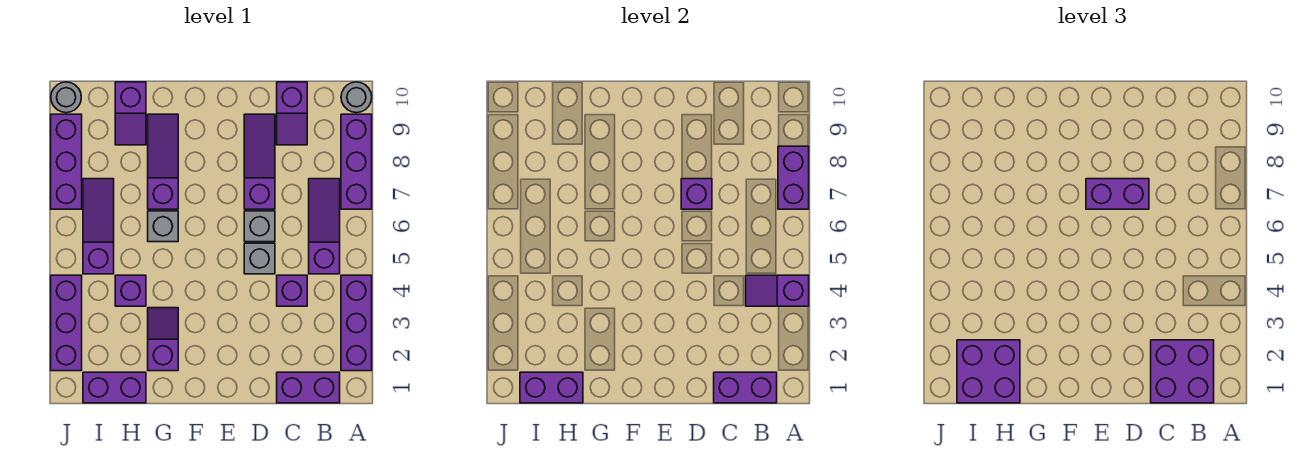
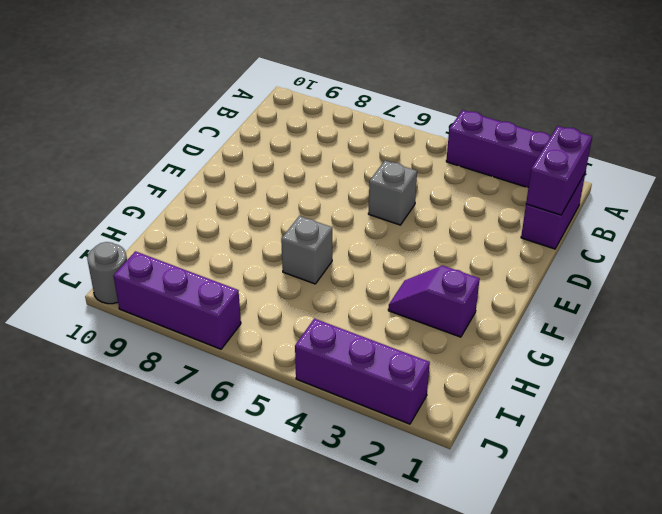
none -> purple 1x3 brick [341,114,372,209]
none -> grey 1x1 round brick [341,82,372,113]
none -> purple 1x3 slope [309,179,340,274]

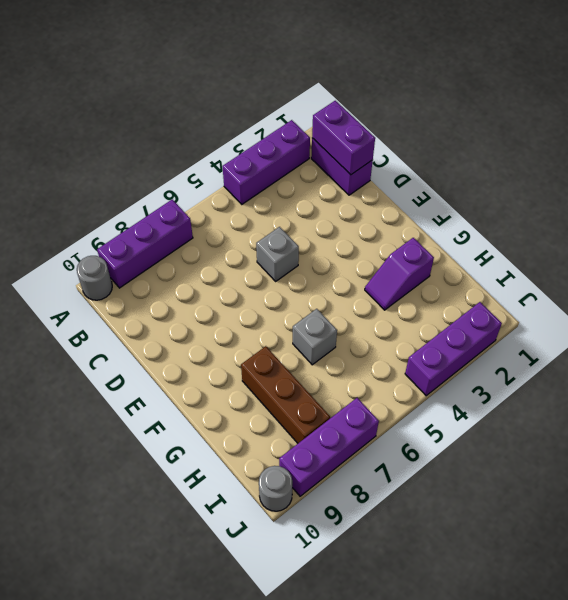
brown 1x3 brick [241,346,330,443] -> purple 1x3 slope [148,114,178,209]
none -> purple 1x3 slope [309,179,340,274]
none -> purple 1x1 brick [277,275,307,306]
none -> purple 1x2 slope [277,82,307,145]

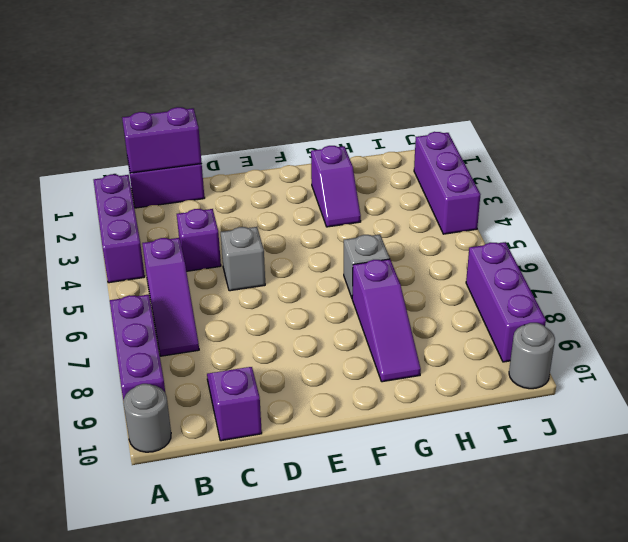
none -> grey 1x1 brick [244,211,275,242]
none -> purple 1x3 slope [244,114,275,209]
none -> purple 1x2 brick [83,372,146,403]

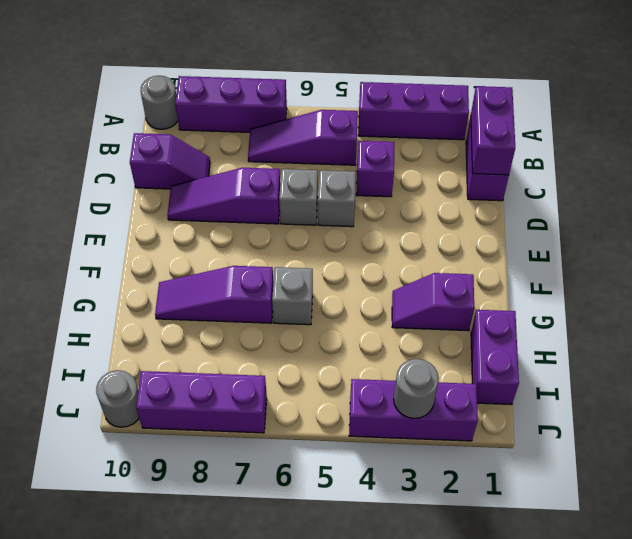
grey 1x1 round brick [394,359,439,418] -> none
none -> purple 1x1 brick [115,275,146,306]
none -> purple 1x2 slope [115,82,146,145]
none -> purple 1x3 slope [83,179,114,274]

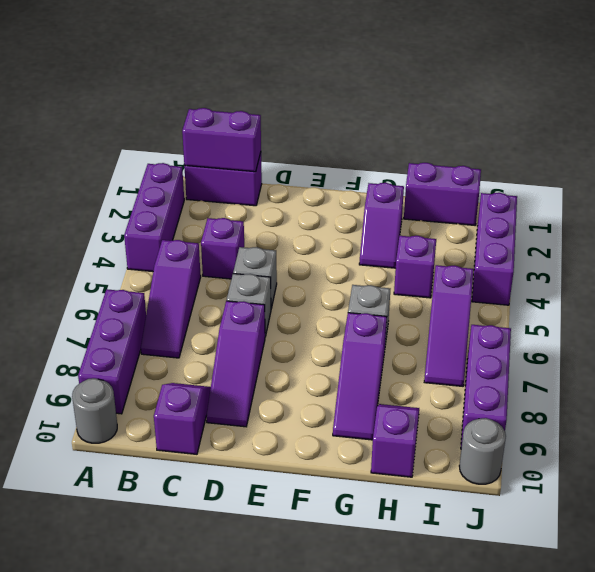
none -> purple 1x2 slope [746,275,809,306]
none -> purple 1x2 brick [778,146,809,209]
none -> purple 1x1 brick [681,179,712,209]

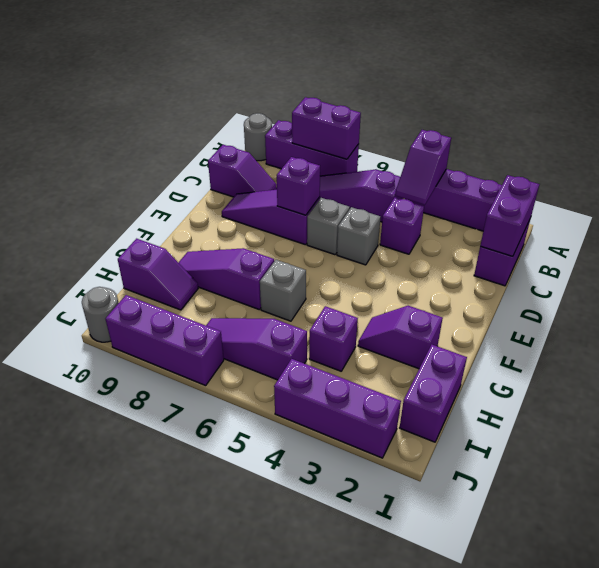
none -> purple 1x2 brick [520,372,583,403]
none -> purple 2x2 brick [1151,340,1214,403]
none -> purple 1x2 brick [1086,179,1149,209]

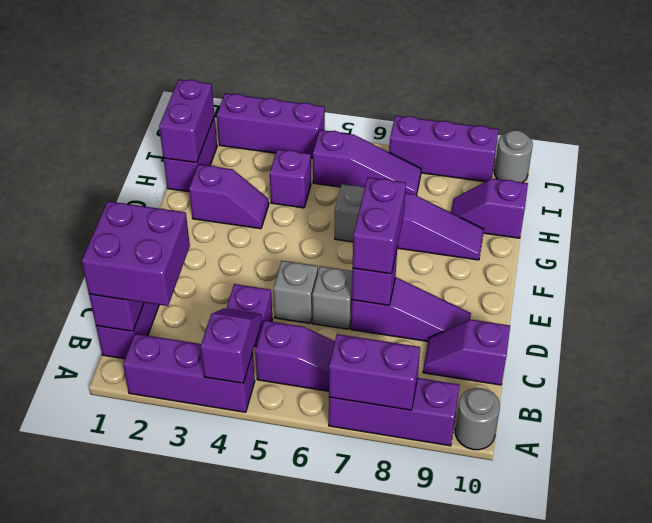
none -> purple 2x2 brick [957,340,1020,403]

